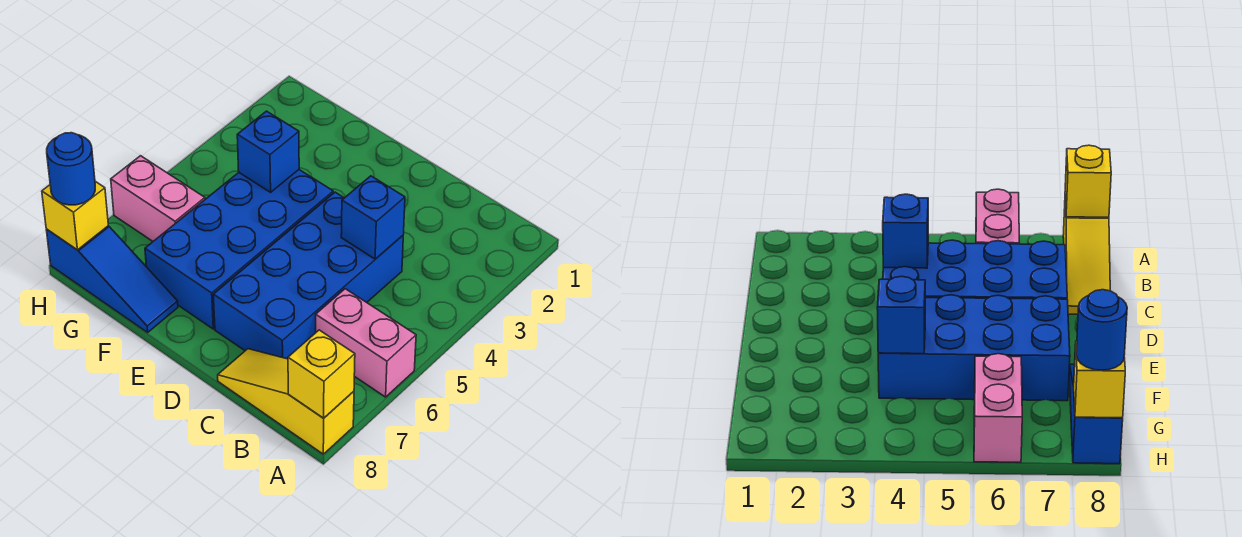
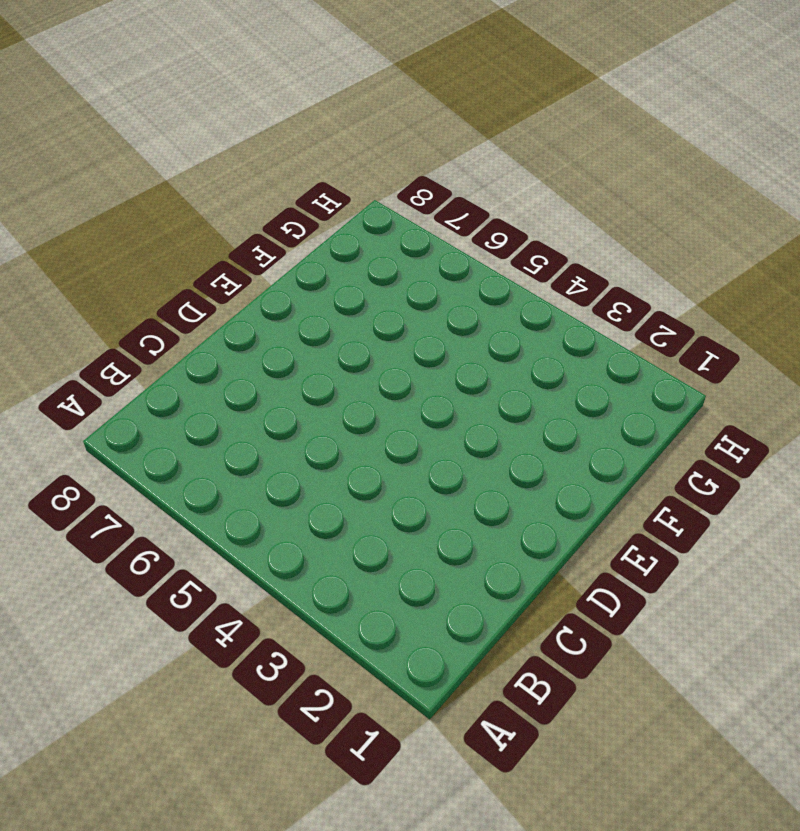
none -> pink 1x2 brick [316,289,416,397]
none -> yellow 1x3 slope [218,349,354,454]

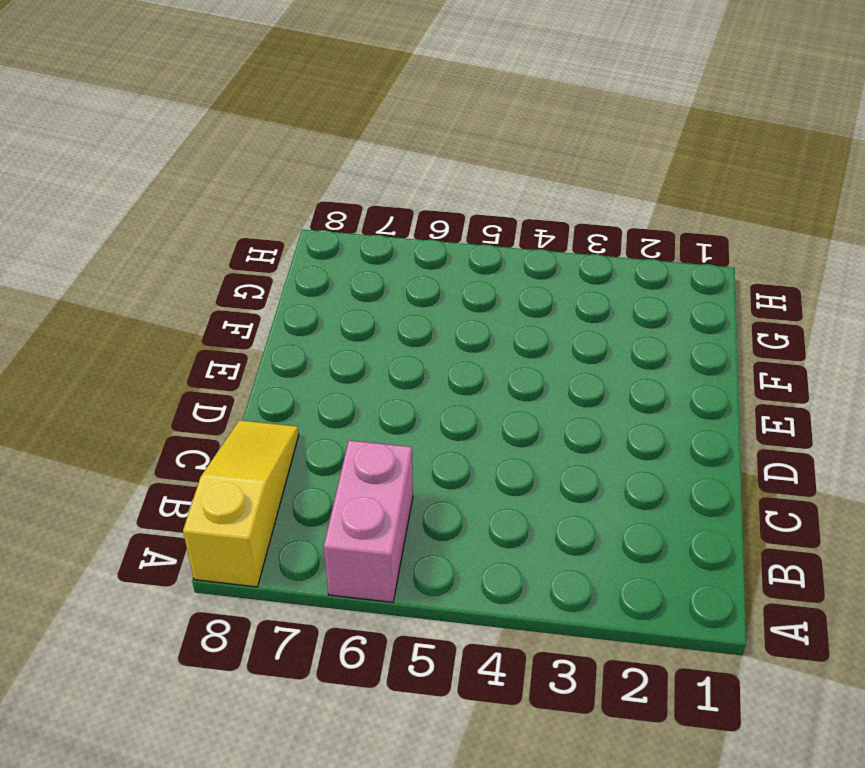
none -> blue 2x4 brick [213,192,403,359]
none -> blue 2x4 brick [145,170,333,329]

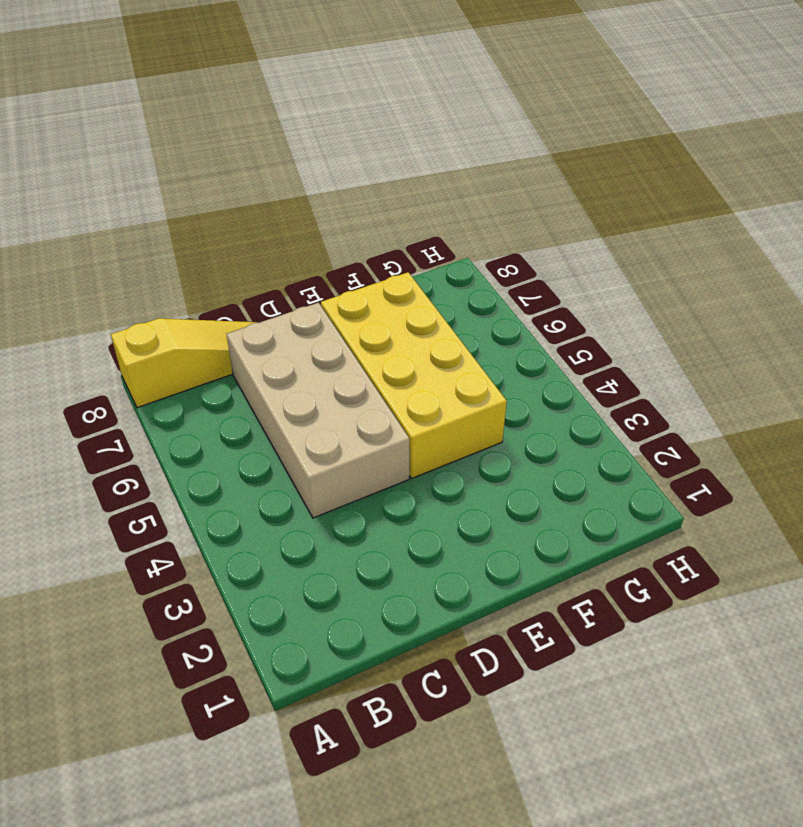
tan 2x4 brick [227,303,409,518] -> blue 2x4 brick [213,192,403,359]
yellow 2x4 brick [321,272,507,479] -> blue 2x4 brick [145,170,333,329]
none -> pink 1x2 brick [316,289,416,397]
none -> blue 1x3 slope [46,226,178,332]

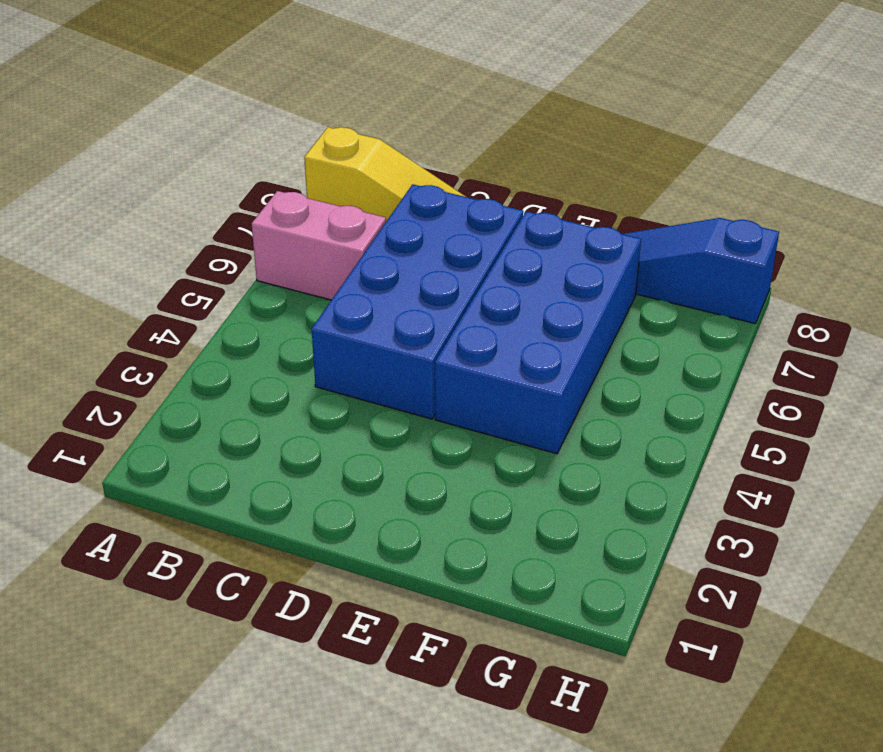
none -> pink 1x2 brick [111,156,205,241]
none -> yellow 1x1 brick [288,330,355,418]

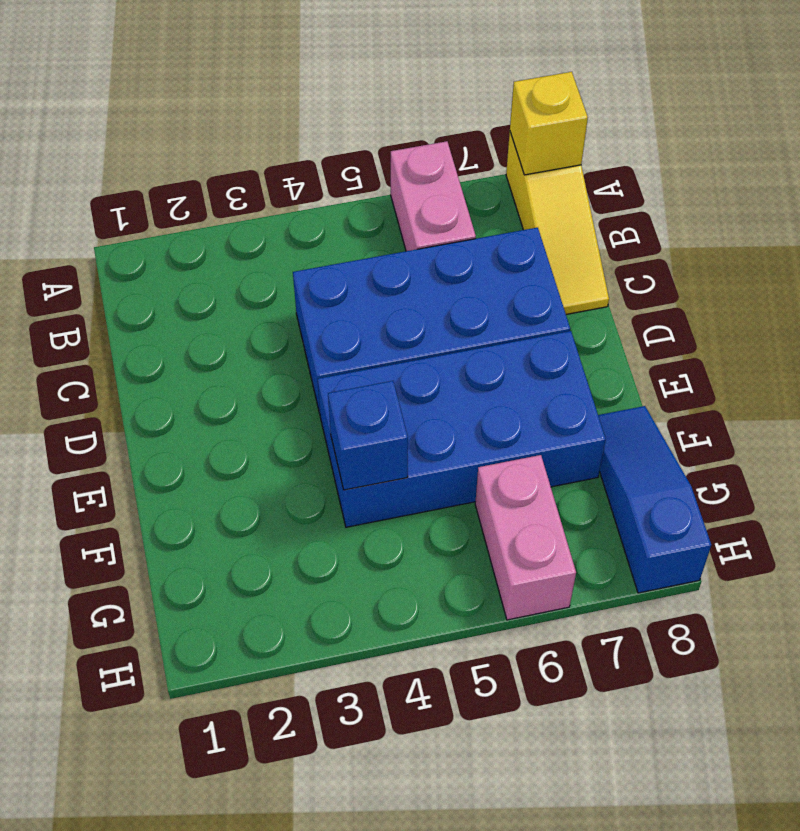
none -> blue 1x1 brick [341,176,405,259]
none -> yellow 1x1 brick [42,181,108,250]

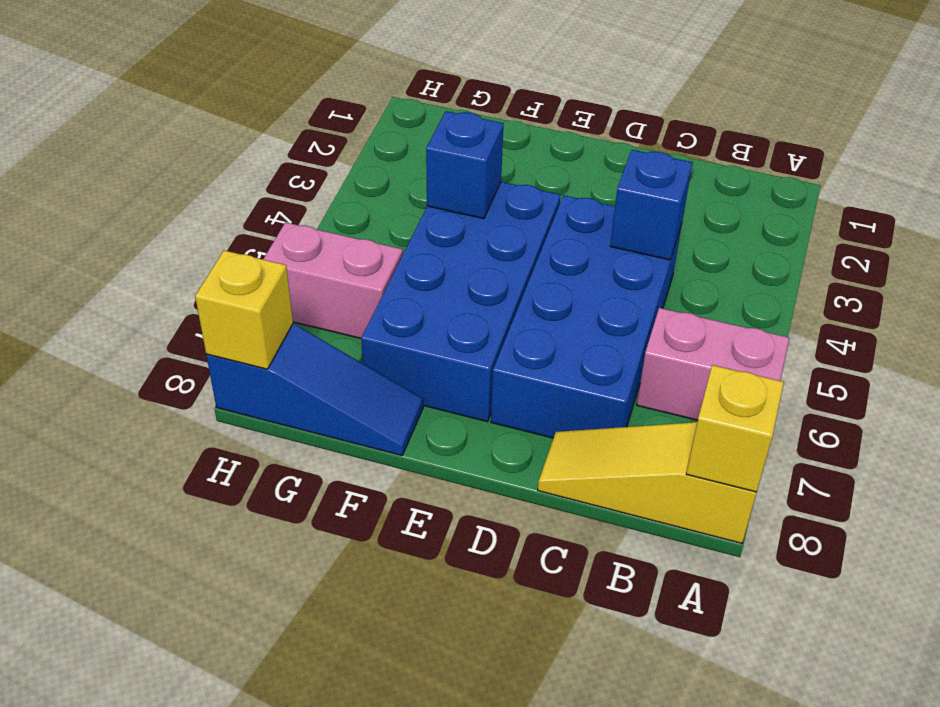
none -> blue 1x1 round brick [47,133,95,205]

